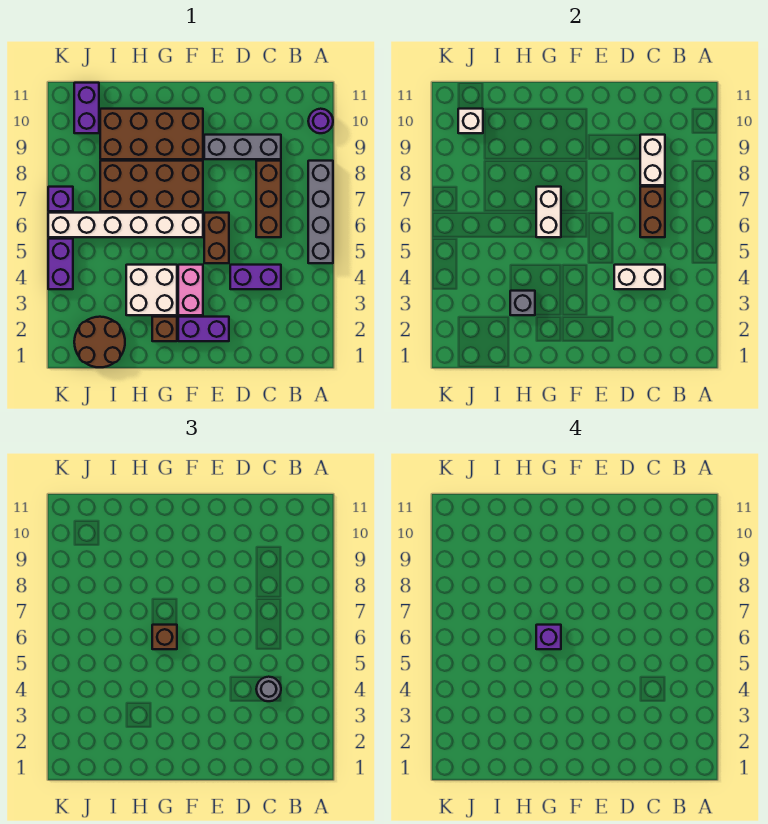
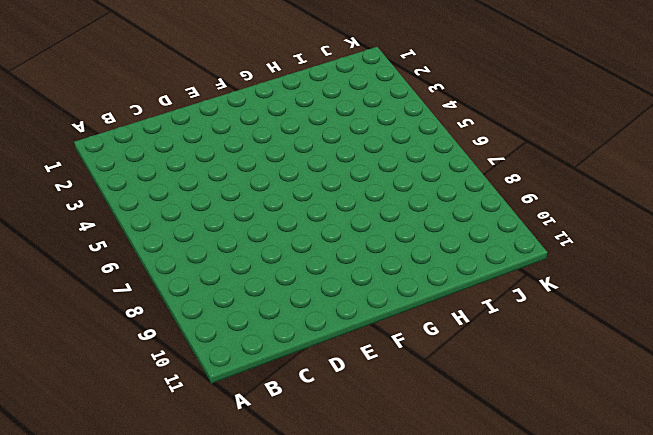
none -> grey 1x4 brick [308,161,333,263]
none -> purple 1x1 round brick [308,109,333,133]
none -> purple 1x2 brick [230,265,281,289]

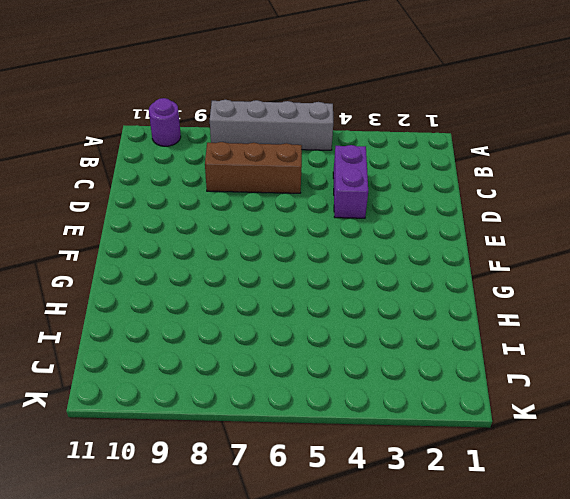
none -> grey 1x3 brick [204,135,281,159]
none -> purple 1x2 brick [178,317,229,341]
none -> brown 1x2 brick [204,213,229,263]

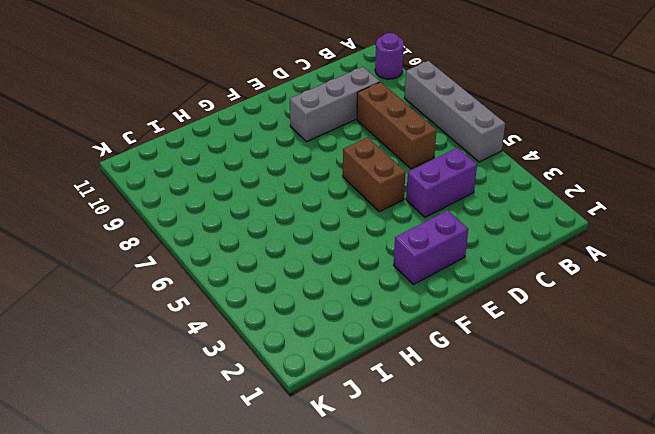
none -> pink 1x2 brick [178,265,203,315]
none -> white 1x6 brick [48,213,203,237]
none -> brown 2x4 brick [100,161,203,211]

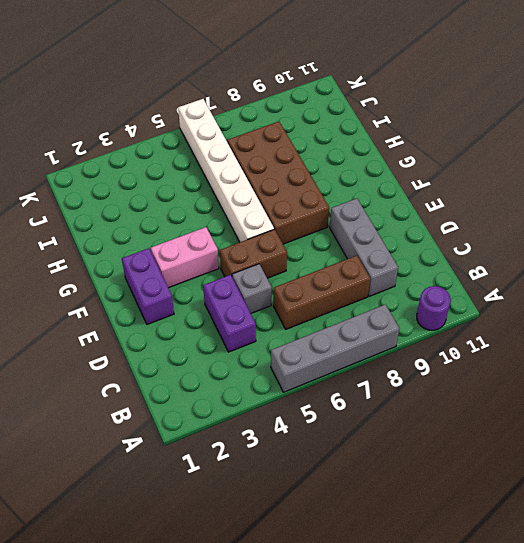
grey 1x1 brick [232,264,272,313] -> grey 1x1 brick moved to [510,291,535,315]
none -> brown 2x4 brick [100,109,203,159]
none -> brown 1x1 brick [152,317,177,341]
none -> white 2x2 brick [126,265,177,315]

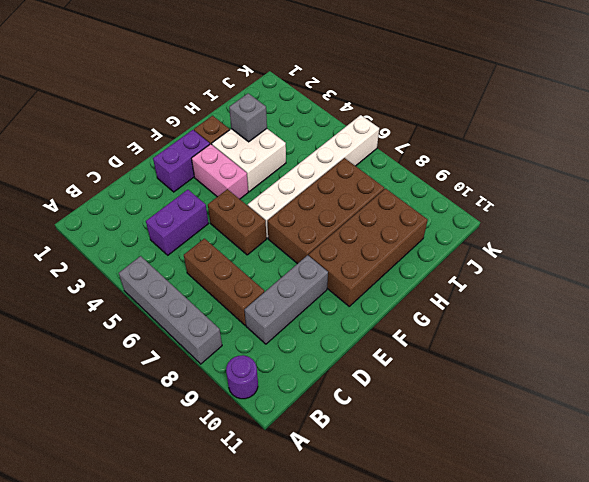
none -> brown 2x2 round brick [74,317,125,367]
none -> purple 1x2 brick [74,83,99,133]
none -> purple 1x2 brick [48,239,73,289]

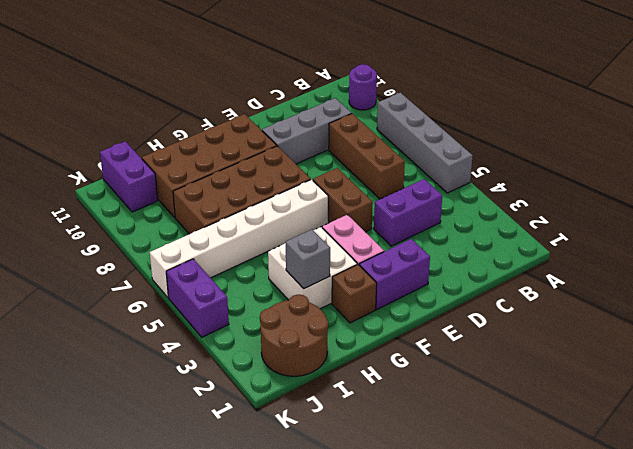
none -> purple 1x1 brick [48,187,73,211]
none -> white 1x2 brick [614,265,665,289]
none -> brown 1x2 brick [640,187,665,237]

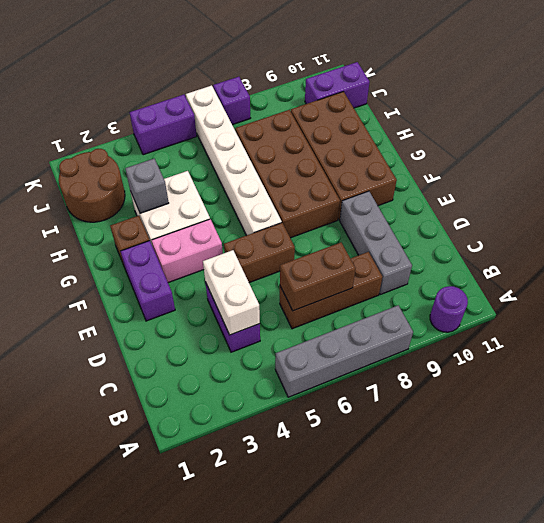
none -> white 1x2 brick [640,135,665,185]
none -> white 1x2 brick [536,187,561,237]
none -> white 1x1 brick [458,109,483,133]

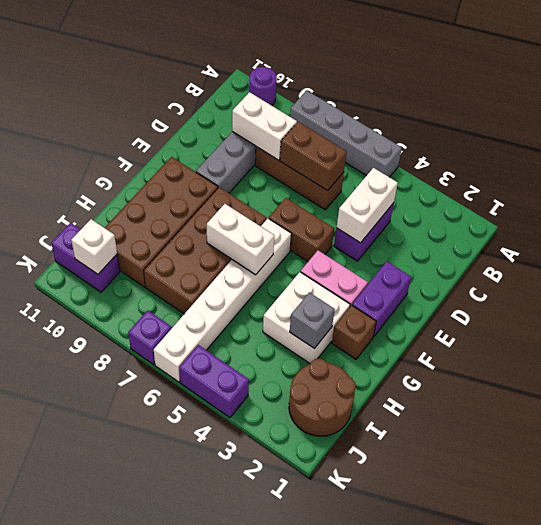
none -> grey 1x1 round brick [256,677,281,701]
none -> brown 1x1 brick [152,625,177,649]
none -> purple 1x1 brick [536,625,561,649]

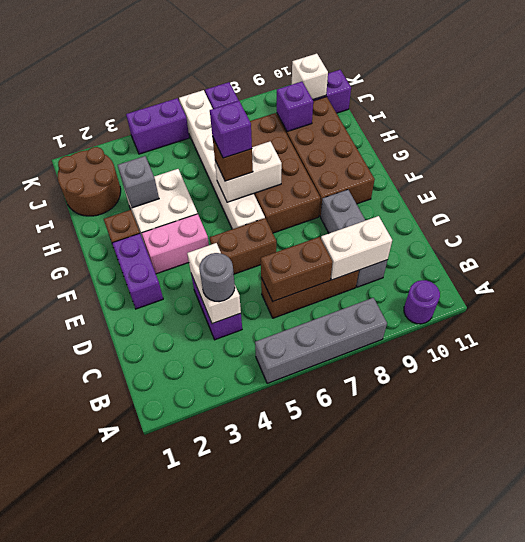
purple 1x1 brick [277,82,313,132] -> none

